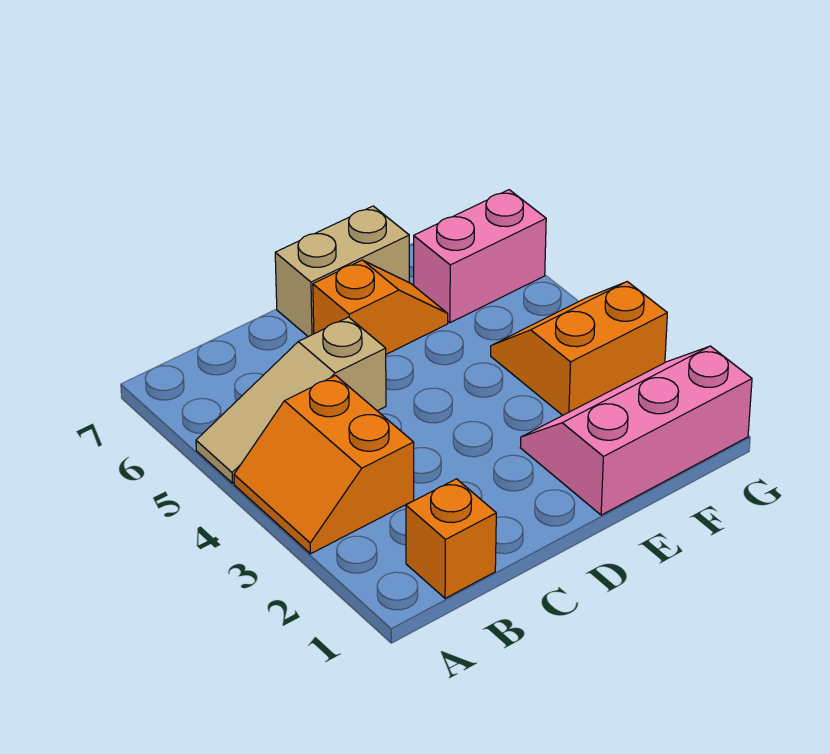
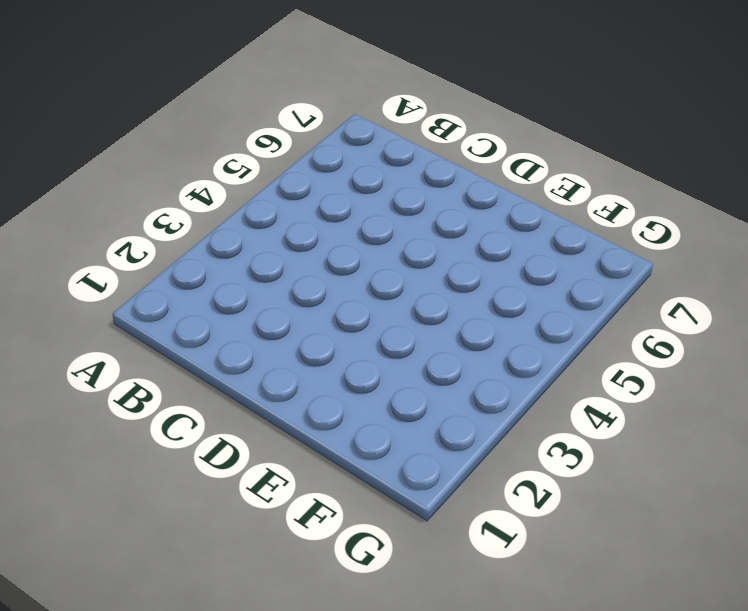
none -> orange 2x2 slope [234,375,414,554]
none -> tan 1x3 slope [196,317,386,483]

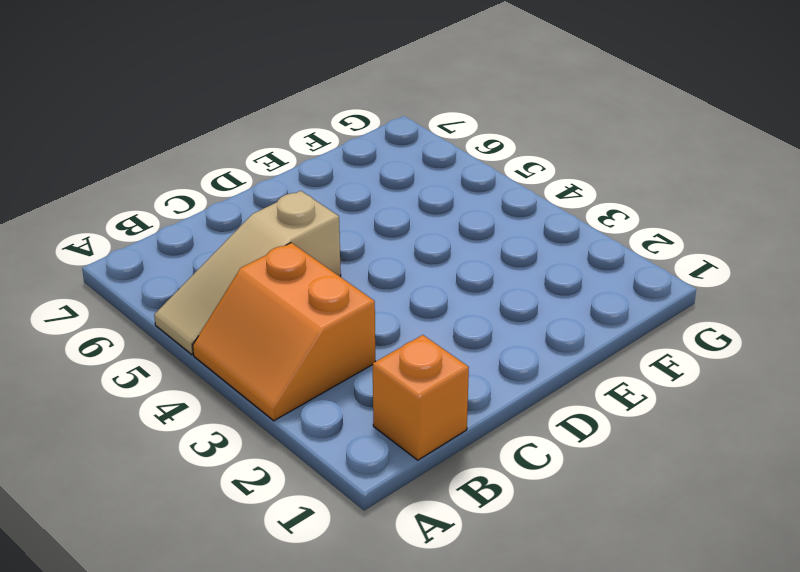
none -> orange 1x2 slope [313,260,448,354]
none -> tan 1x2 brick [275,206,409,337]

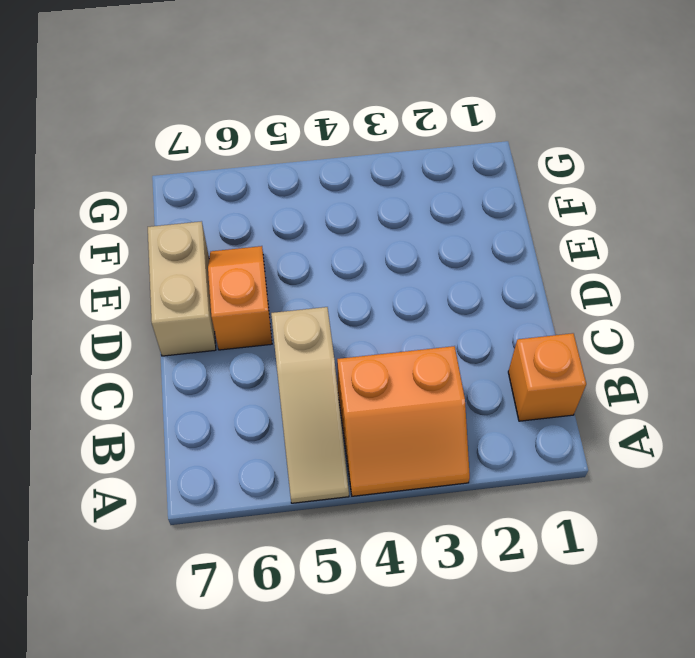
none -> pink 2x3 slope [520,346,752,515]
none -> orange 2x2 slope [491,282,667,415]

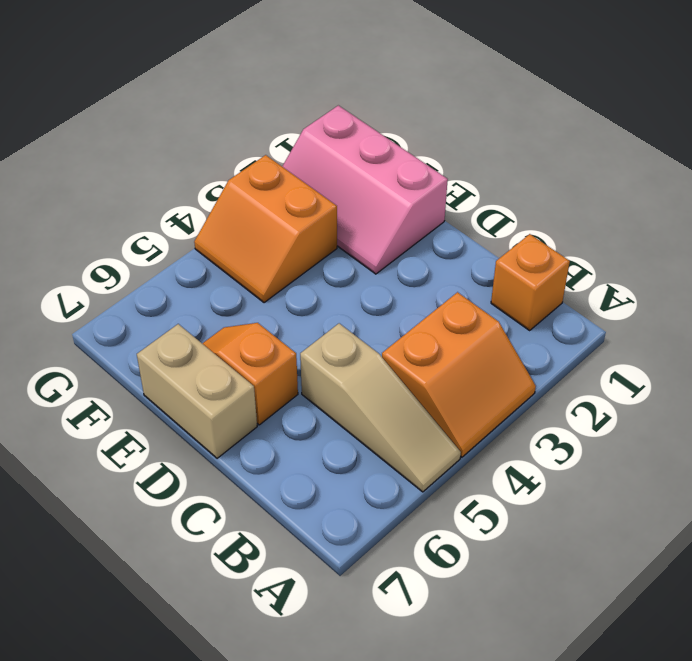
none -> pink 1x2 brick [414,190,546,323]

